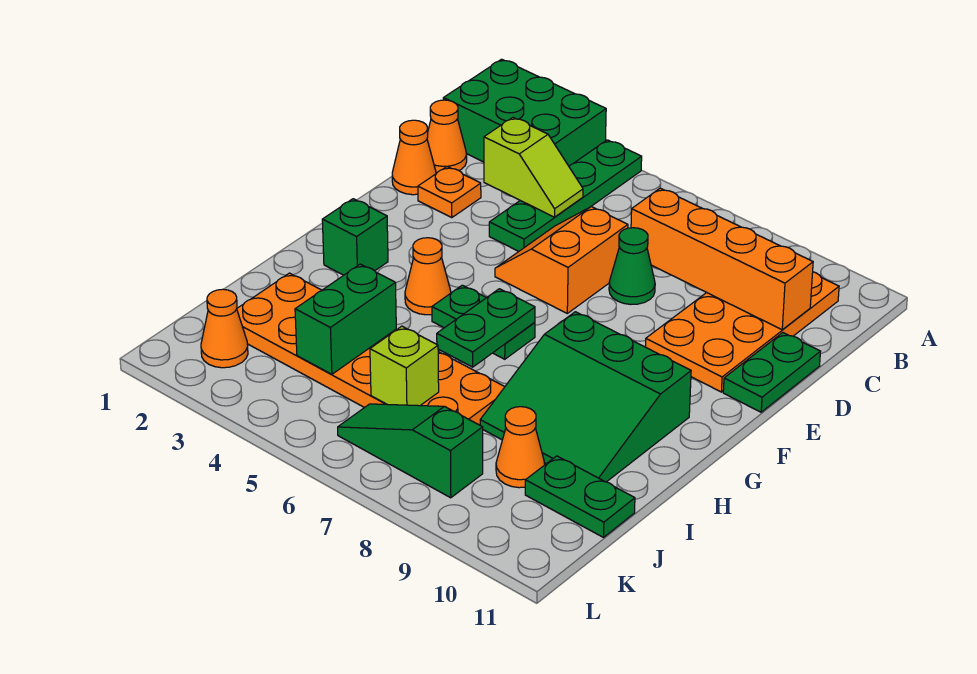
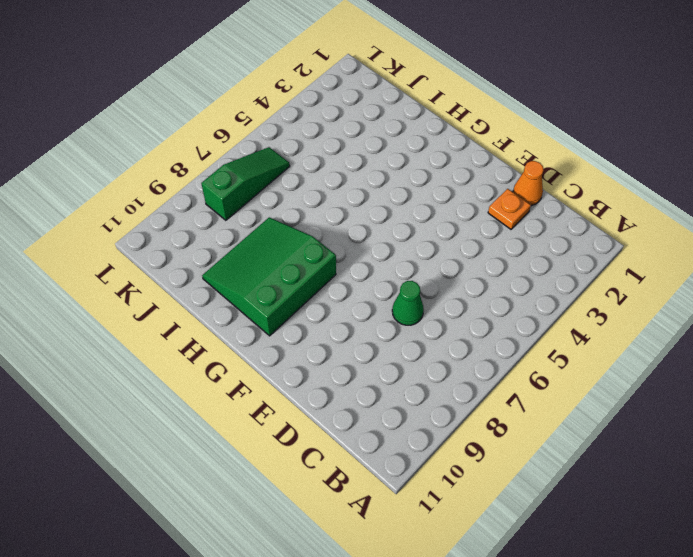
none -> green 2x3 brick [443,59,606,166]
none -> green 1x4 plate [489,140,642,252]
none -> orange 2x4 plate [645,272,839,392]

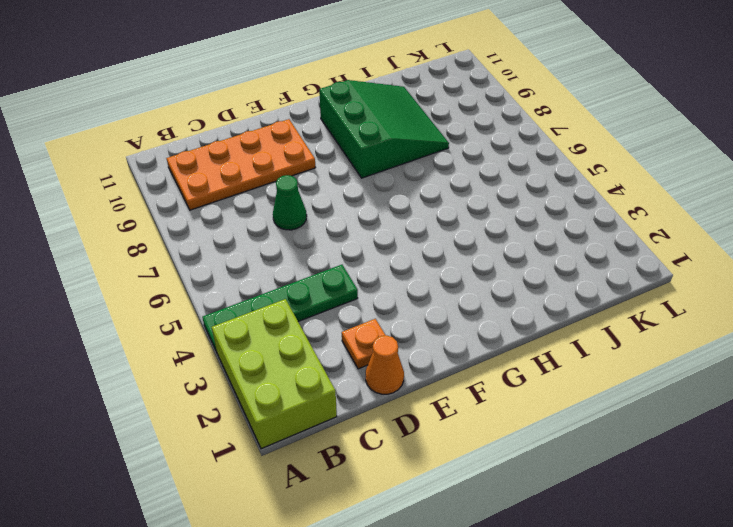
lime 2x3 brick [212,299,337,449] -> green 2x3 brick [443,59,606,166]
none -> orange 1x1 cone [427,100,467,173]
none -> orange 2x2 slope [495,207,628,313]
none -> green 1x2 plate [723,333,821,412]

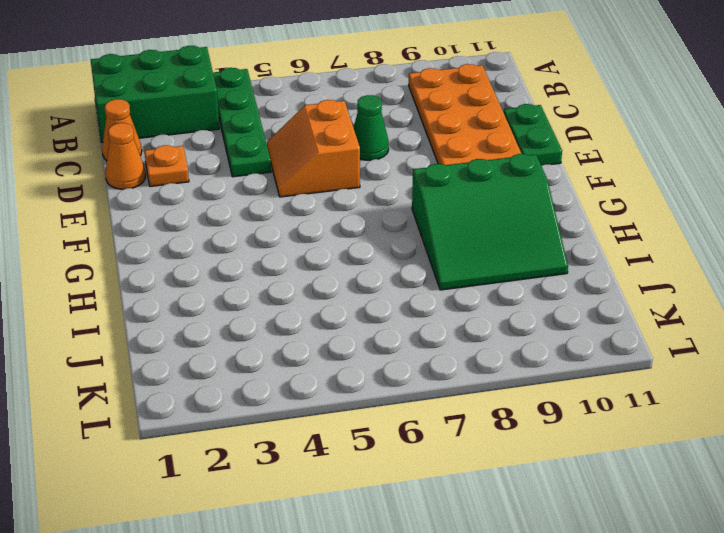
none -> green 1x1 brick [322,199,388,275]
none -> orange 1x1 cone [405,238,451,315]
none -> green 1x2 plate [432,285,535,359]

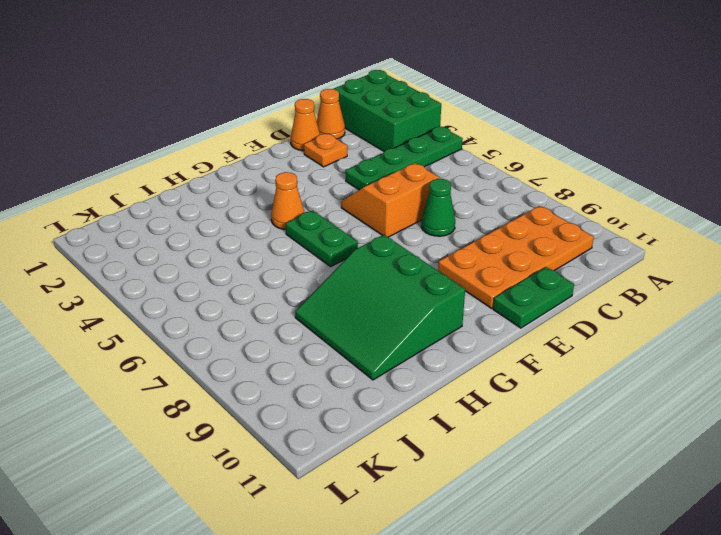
none -> green 1x1 brick [322,199,388,275]
none -> orange 2x6 plate [237,273,504,425]
none -> orange 1x1 cone [496,407,545,488]

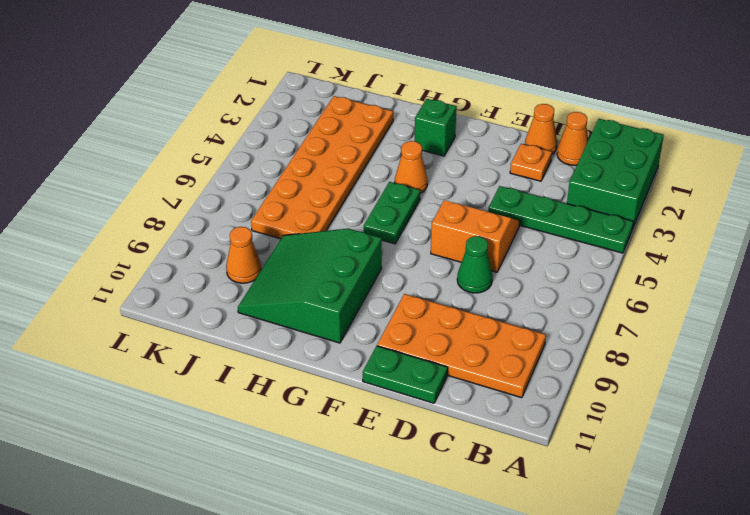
none -> green 1x2 plate [525,456,635,537]
none -> orange 1x1 cone [201,289,248,368]
none -> green 1x3 slope [338,404,483,498]

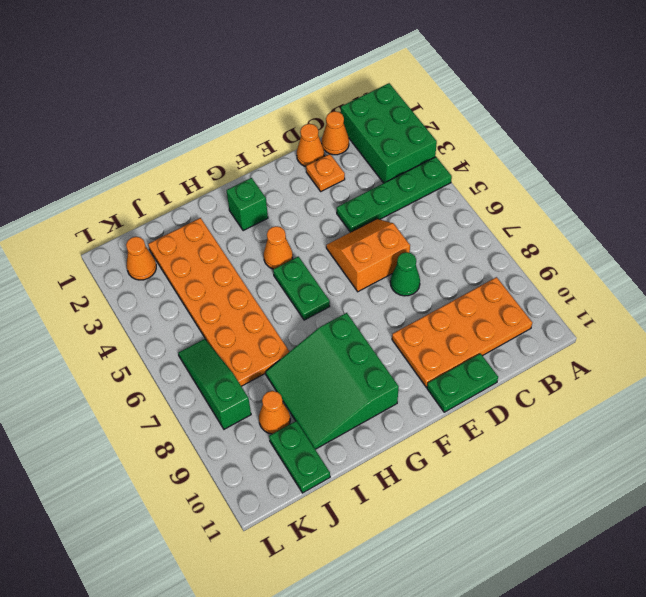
none -> lime 1x2 slope [484,118,583,217]
none -> orange 1x4 brick [631,188,813,330]
none -> green 1x2 plate [437,289,535,367]

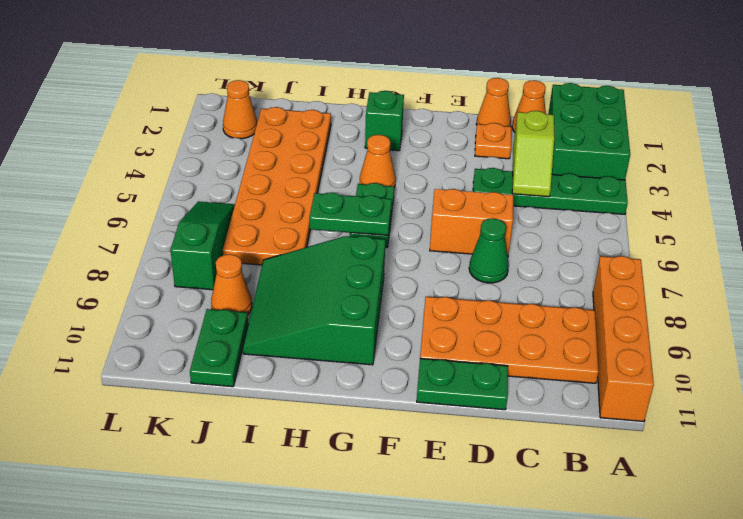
orange 1x4 brick [593,256,654,422] -> orange 1x4 brick moved to [631,188,813,330]
none -> green 1x2 brick [295,264,396,374]
none -> lime 1x1 brick [370,326,439,406]

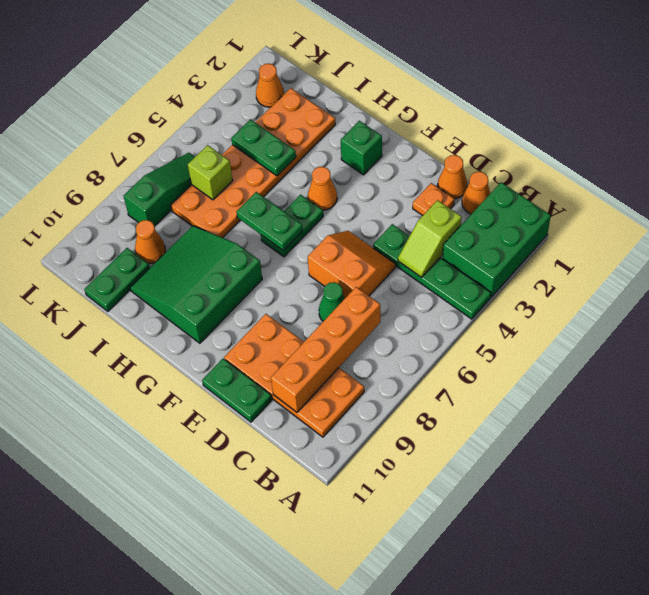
green 1x2 plate [231,120,296,176] -> green 1x2 brick [295,264,396,374]

